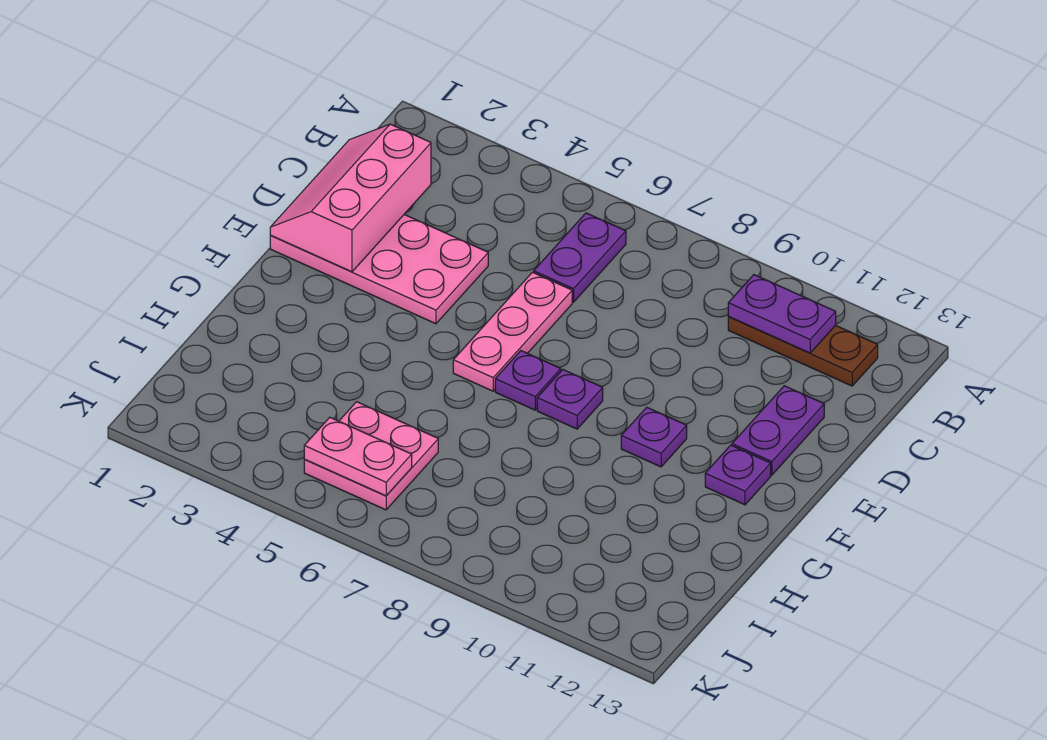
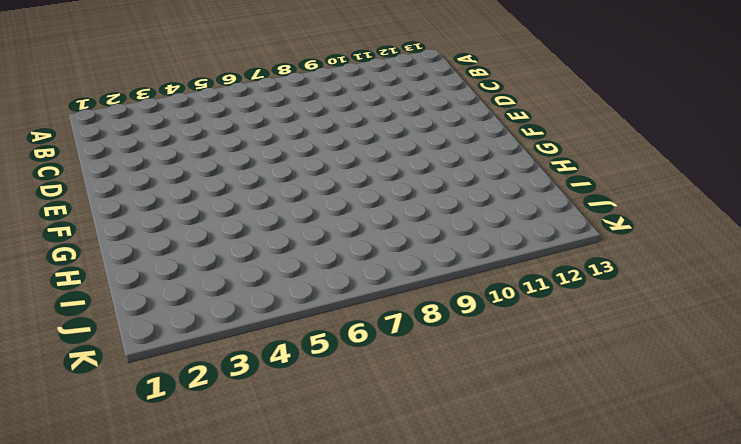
none -> purple 1x2 plate [534,213,626,302]
none -> brown 1x3 plate [728,317,878,386]
none -> pink 2x4 plate [270,215,488,324]

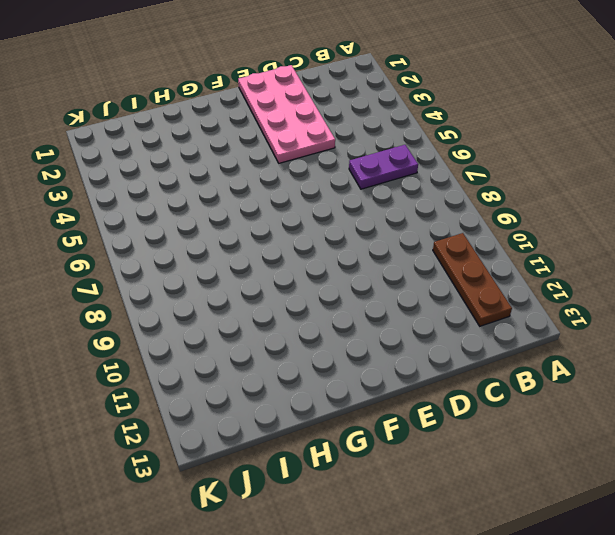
none -> pink 1x3 plate [453,272,572,391]
none -> purple 1x2 plate [732,386,824,475]
none -> purple 1x1 plate [495,351,561,410]

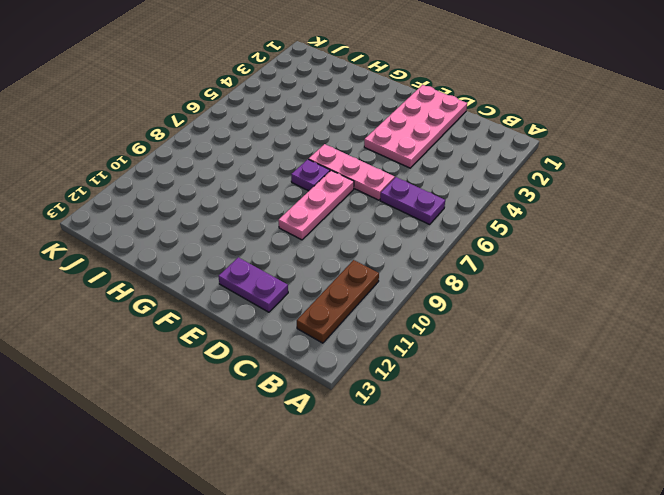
pink 1x3 plate [278,170,354,240] -> none
none -> purple 1x1 plate [537,370,603,429]
none -> purple 1x1 plate [621,407,687,467]
none -> purple 1x1 plate [705,445,771,505]

